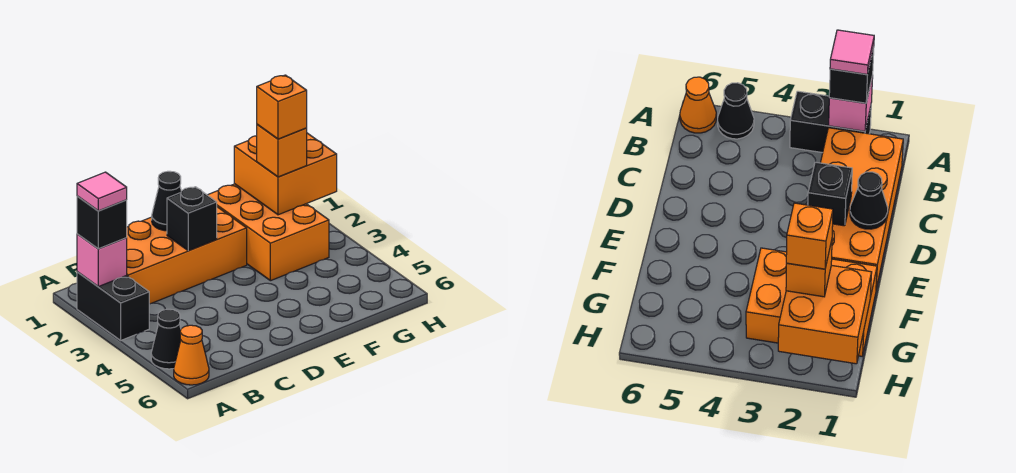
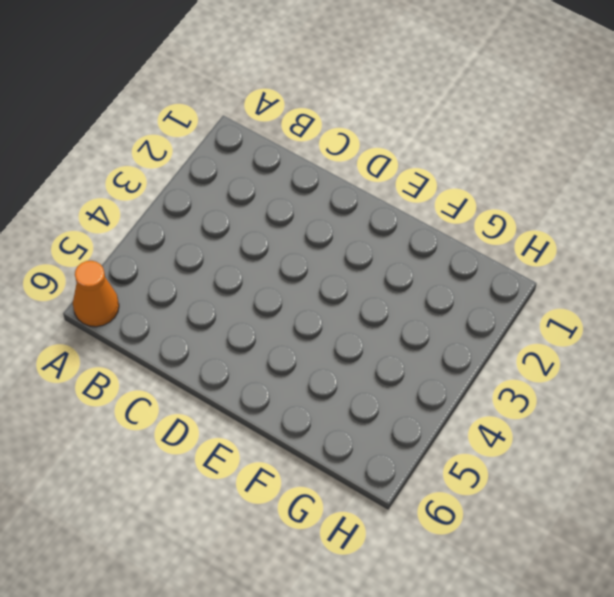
none -> black 1x2 brick [77,272,149,340]
none -> black 1x1 cone [151,309,181,369]
none -> orange 2x4 brick [126,207,247,304]

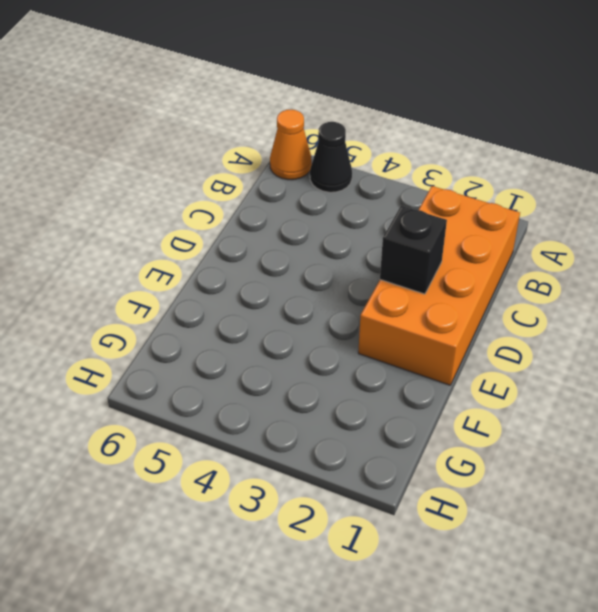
none -> black 1x2 brick [77,272,149,340]
none -> orange 2x3 brick [208,184,329,281]
none -> pink 1x1 brick [77,234,127,287]

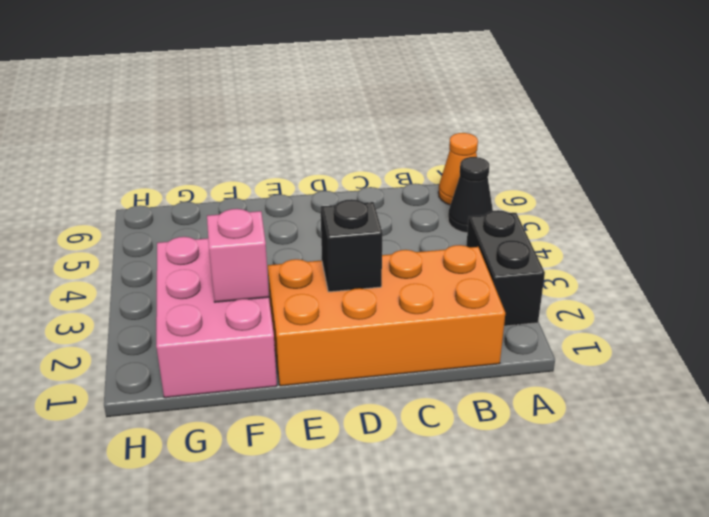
pink 2x3 brick [156,237,277,398] -> orange 2x3 brick [208,184,329,281]
pink 1x1 brick [207,209,269,302] -> pink 1x1 brick moved to [77,234,127,287]
none -> black 1x1 cone [152,171,181,231]
none -> orange 2x2 brick [234,133,337,215]
none -> black 1x1 brick [77,196,127,249]

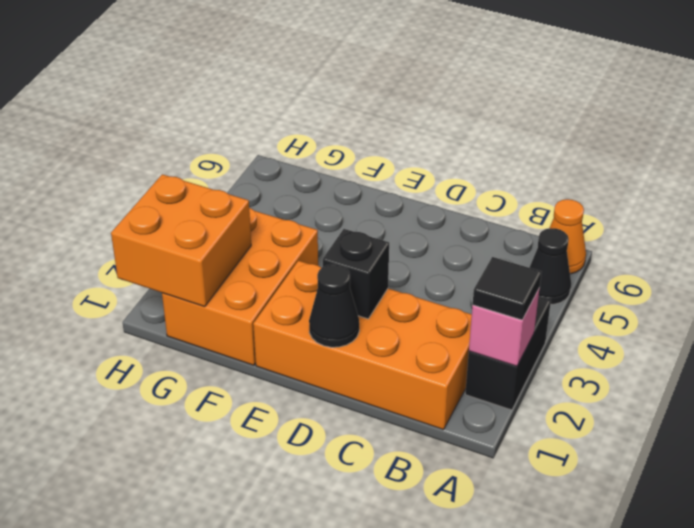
black 1x1 tile [473,257,541,320] -> black 1x1 brick [77,196,127,249]
none -> orange 1x1 brick [257,125,307,177]
none -> pink 1x1 tile [77,172,127,211]
none -> orange 1x1 brick [257,75,307,139]

